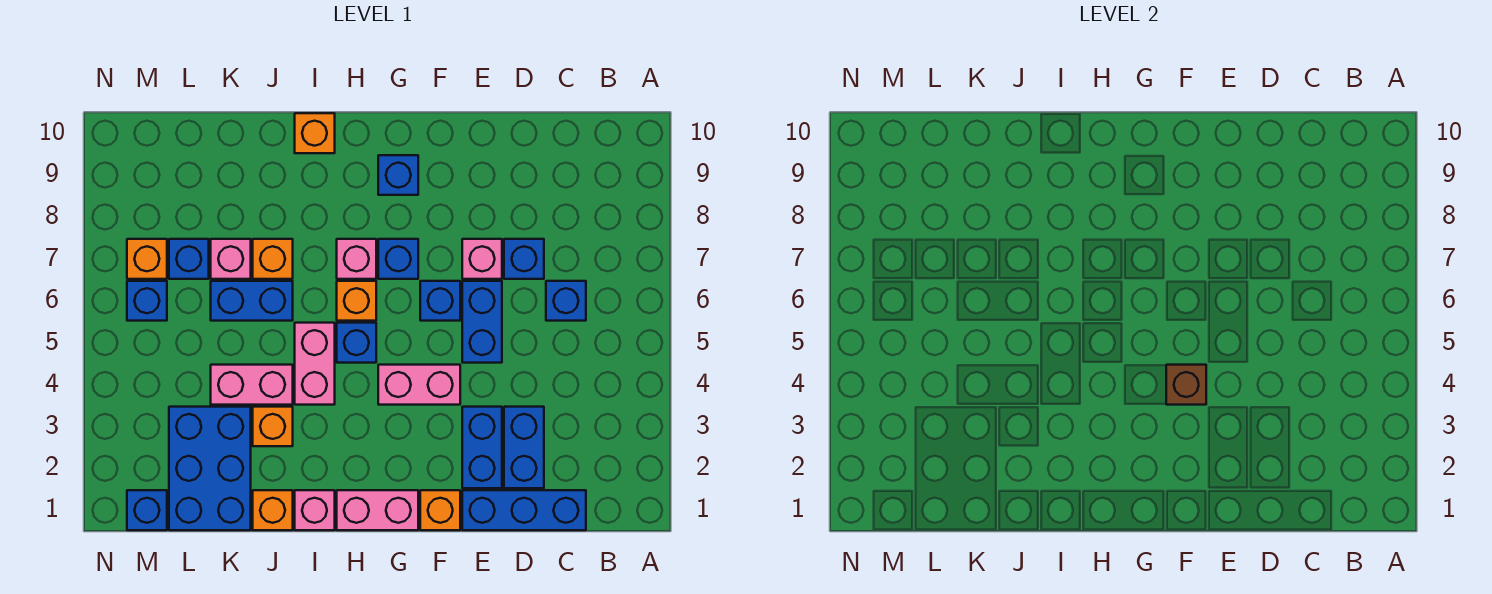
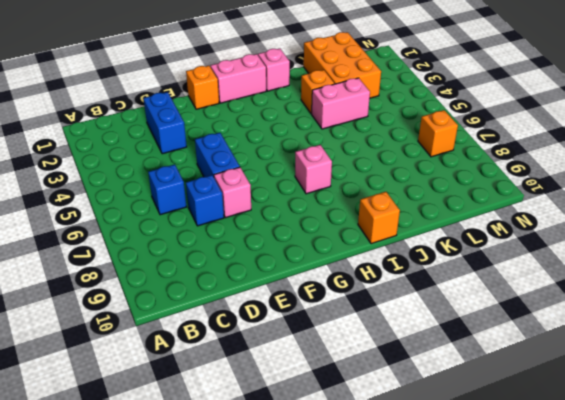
orange 2x3 brick [304,32,381,98] -> blue 2x3 brick [169,407,251,530]
none -> blue 1x3 brick [462,490,586,530]
none -> blue 1x2 brick [462,407,502,488]
none -> pink 1x2 brick [378,365,460,405]
none -> blue 1x1 brick [420,281,460,321]

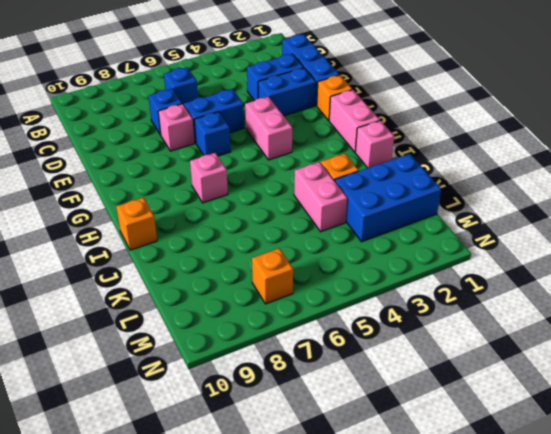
none -> blue 1x1 brick [378,239,418,279]
none -> blue 1x1 brick [378,155,418,195]
none -> blue 1x1 brick [337,323,376,363]
none -> orange 1x1 brick [337,281,376,321]

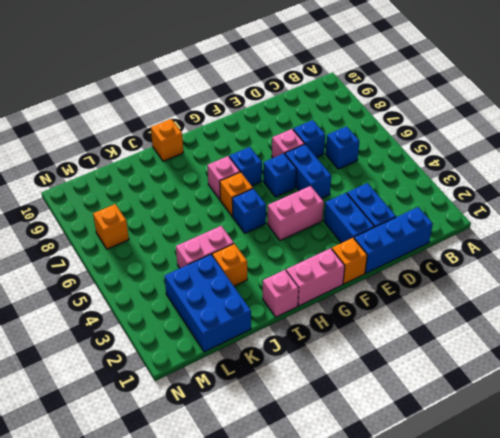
none -> blue 1x1 brick [378,155,418,195]
none -> pink 1x2 brick [295,323,335,405]
none -> orange 1x1 brick [253,490,293,530]
none -> blue 1x2 brick [211,281,293,321]

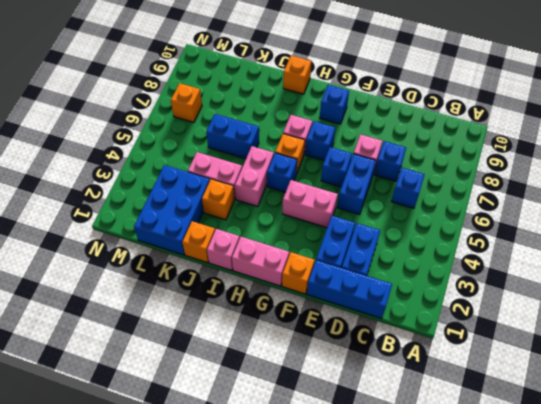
none -> orange 1x1 brick [253,239,293,279]
none -> pink 1x1 brick [211,239,251,279]
none -> blue 1x1 brick [169,239,209,279]
none -> blue 1x1 brick [127,490,167,530]

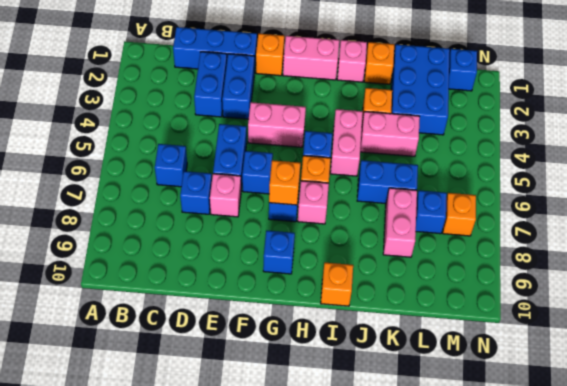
orange 1x1 brick [269,160,300,205] -> orange 1x1 brick moved to [253,239,293,279]
pink 1x2 brick [383,188,417,257] -> pink 1x1 brick [211,239,251,279]
none -> blue 1x1 brick [127,281,167,321]
none -> brown 1x1 brick [1166,365,1206,405]

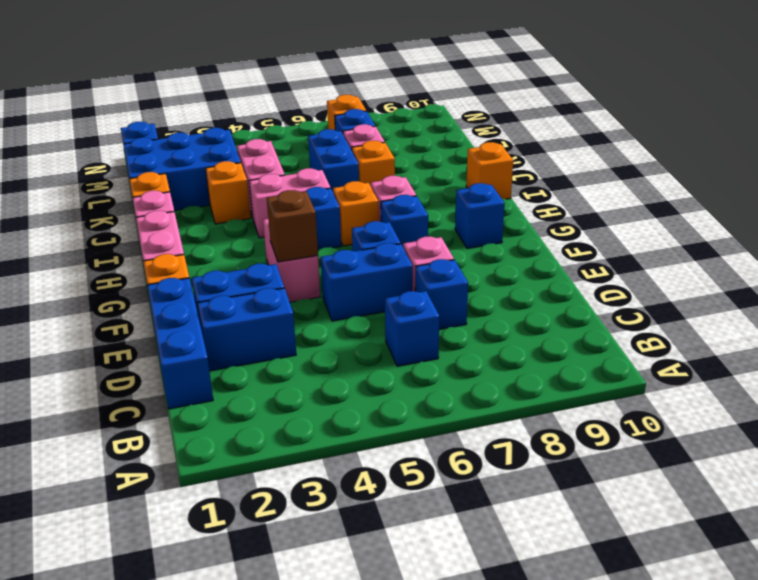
none -> blue 1x1 brick [127,281,167,321]

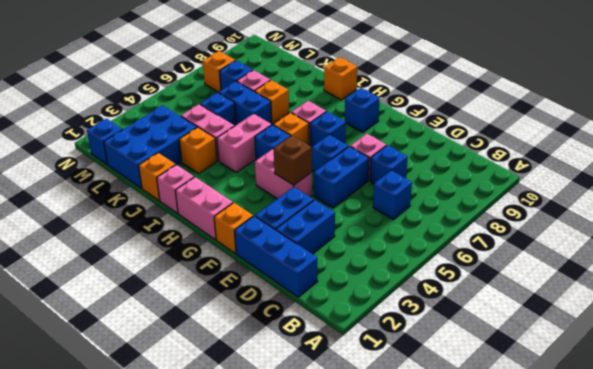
blue 1x1 brick [200,93,236,126] -> blue 1x1 brick moved to [127,281,167,321]

